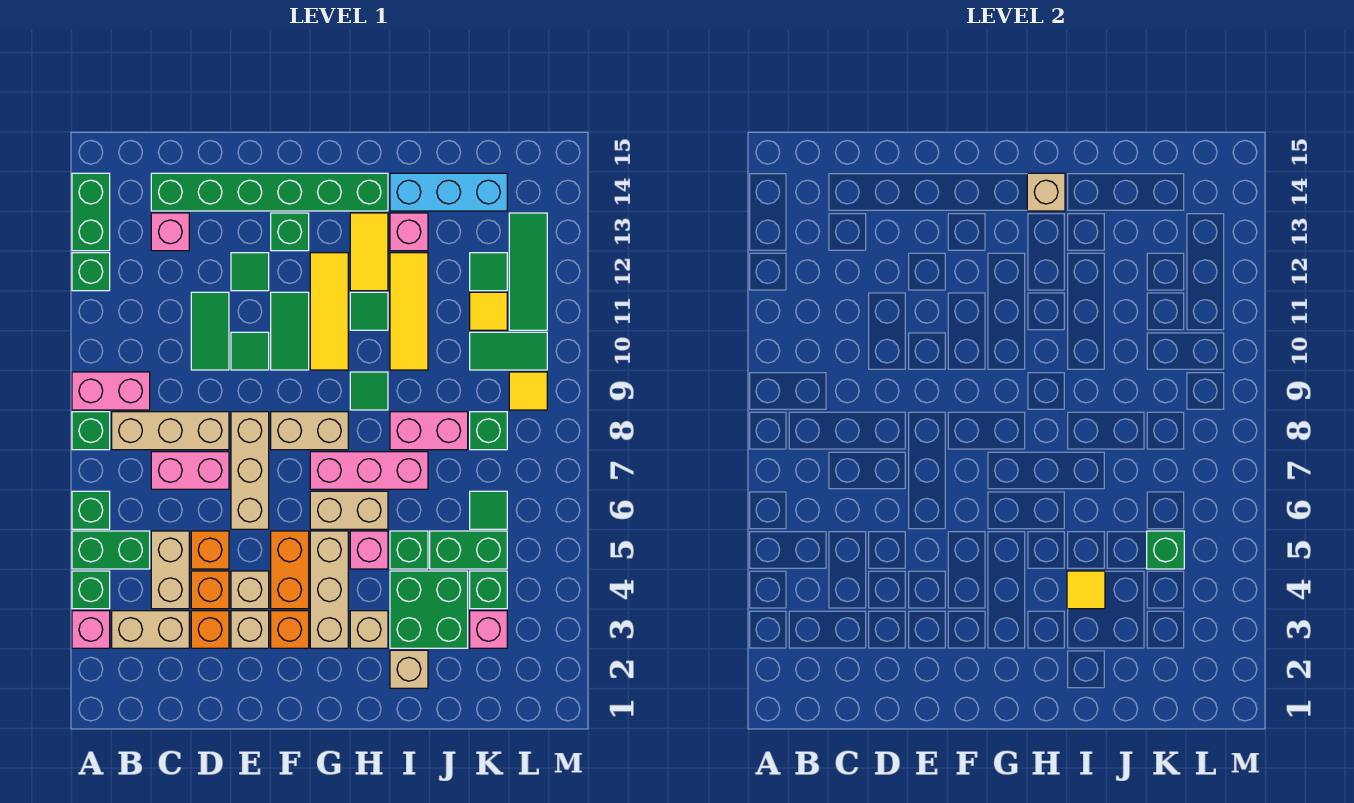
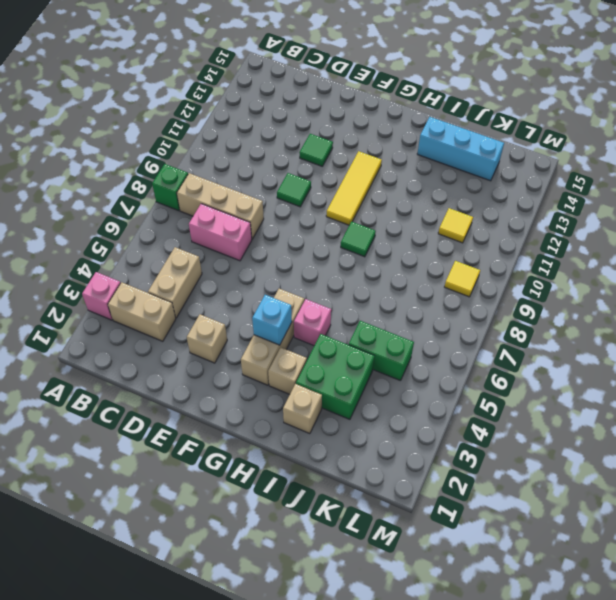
cyan 1x1 brick [252,295,292,345] -> none
none -> green 1x1 brick [72,571,110,609]
none -> green 1x2 brick [72,531,150,569]
none -> green 1x1 brick [72,491,110,529]
none -> pink 1x2 brick [72,372,150,410]

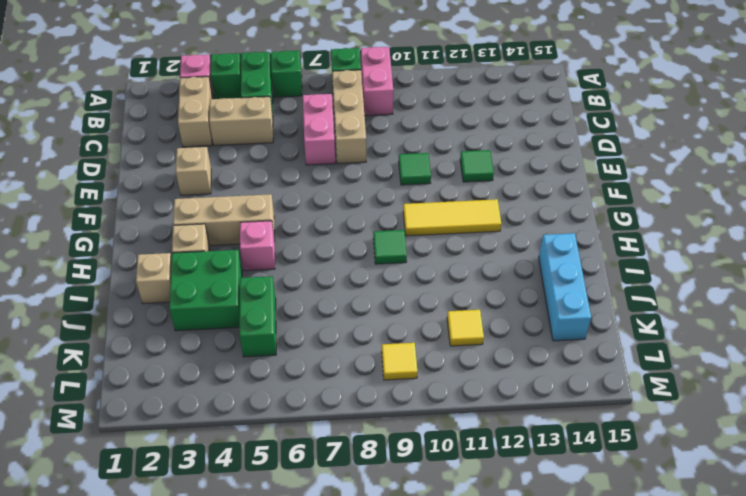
none -> green 1x1 brick [72,253,110,291]
none -> green 1x2 brick [72,173,110,251]
none -> pink 1x1 brick [151,213,189,251]
none -> green 1x6 brick [151,173,388,211]

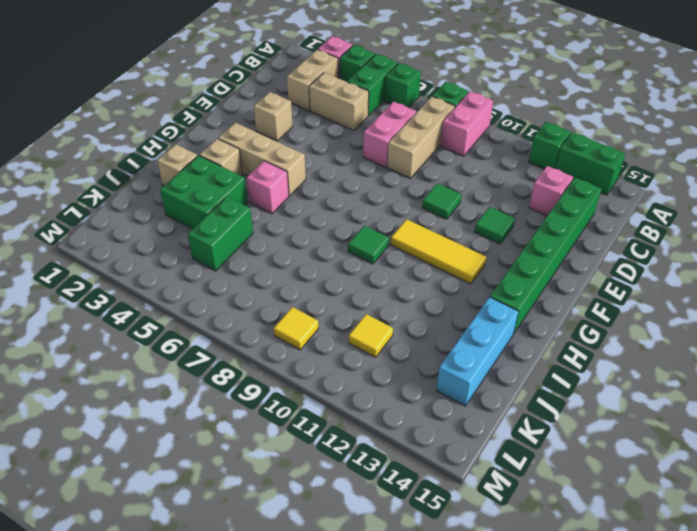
none -> orange 1x1 brick [191,611,229,648]
none -> orange 1x1 brick [191,571,229,609]
none -> orange 1x1 brick [191,531,229,569]
none -> green 1x2 tile [191,292,229,370]

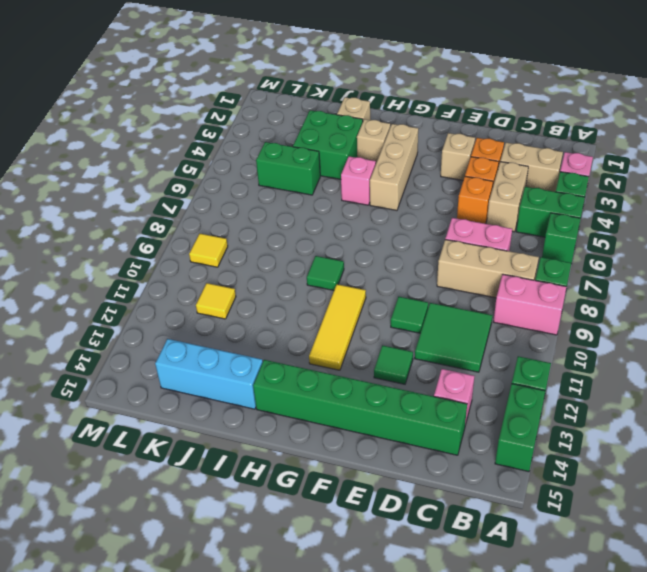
green 2x2 tile [415,303,492,372] -> green 1x2 tile [191,292,229,370]
none -> tan 1x1 brick [231,571,269,609]
none -> tan 1x3 brick [231,412,269,529]
none -> orange 1x1 brick [271,611,309,648]
none -> orange 1x2 brick [271,531,309,609]

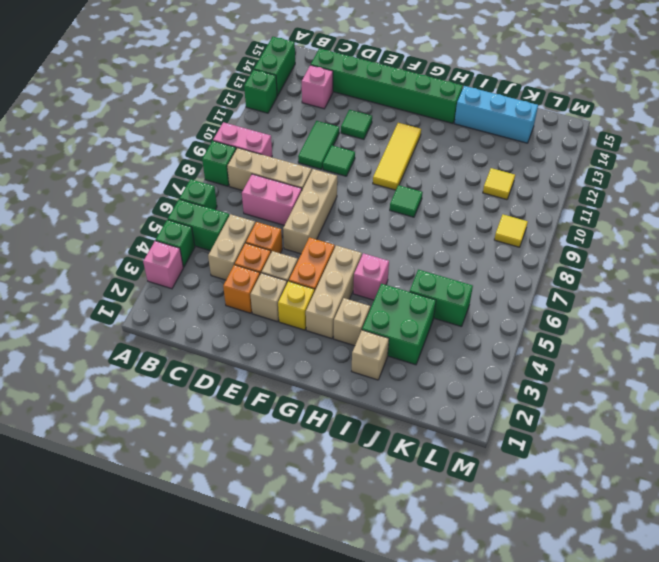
yellow 1x1 brick [278,281,314,330] -> orange 1x1 brick [271,611,309,648]
none -> tan 1x2 brick [112,611,189,648]
none -> tan 1x2 brick [271,412,348,450]
none -> green 1x2 tile [271,292,309,370]
none -> green 1x1 brick [271,213,309,251]

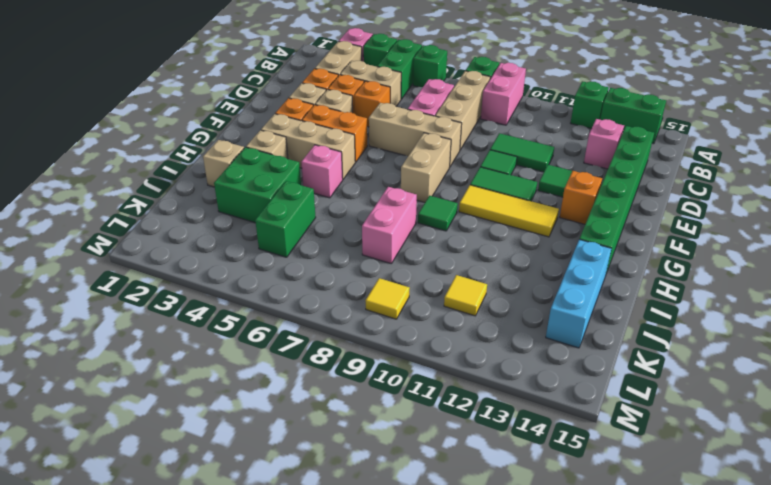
orange 1x1 brick [560,171,602,224] -> green 1x1 brick [271,213,309,251]
none -> tan 1x2 brick [310,491,388,529]
none -> pink 1x3 brick [310,452,428,489]
none -> green 1x1 tile [350,292,388,330]
none -> yellow 1x2 tile [350,213,388,291]

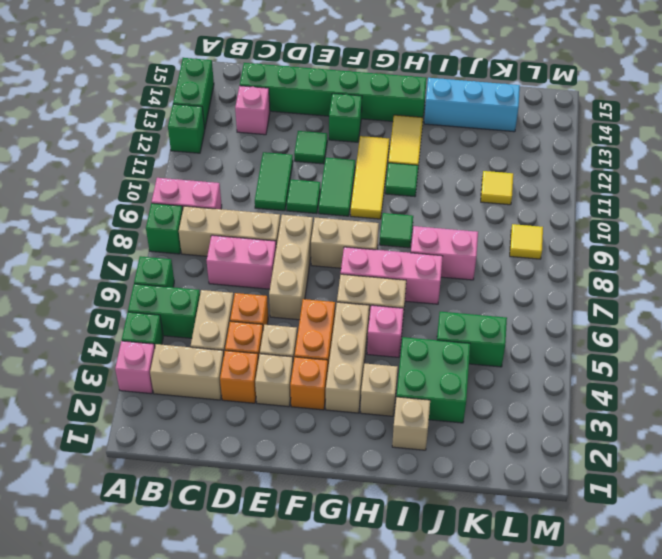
none -> green 1x1 brick [390,531,428,569]
none -> yellow 1x3 tile [390,253,428,370]
none -> pink 1x1 brick [390,213,428,251]
none -> pink 1x1 brick [470,611,507,648]

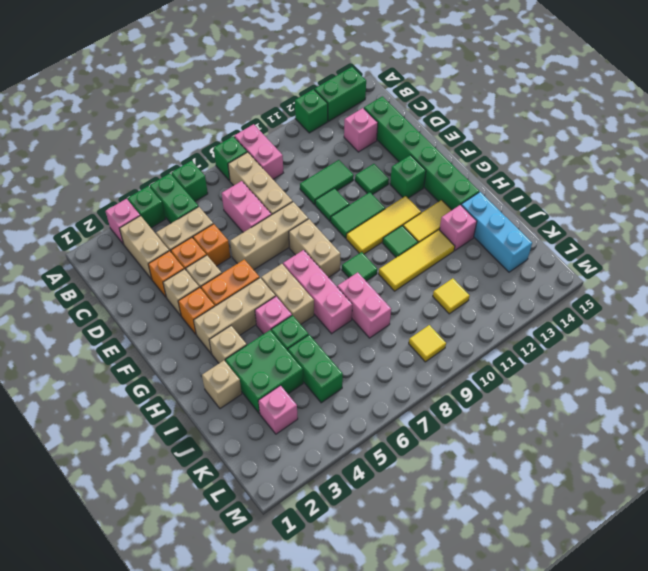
none -> green 1x1 brick [470,571,507,609]
none -> green 1x1 tile [470,491,507,529]
none -> green 1x1 brick [470,412,507,450]
none -> green 1x2 tile [470,332,547,370]

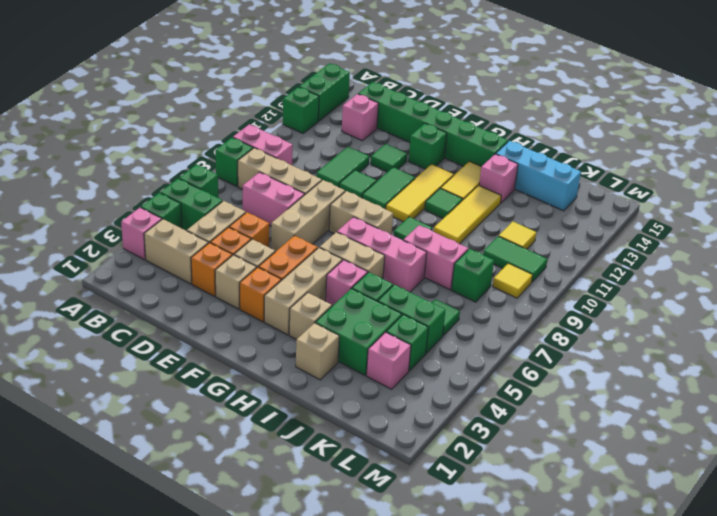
none -> green 1x1 tile [470,253,507,291]
none -> green 1x3 tile [509,213,547,330]
none -> tan 1x1 brick [1027,173,1065,211]
none -> yellow 1x1 tile [1067,571,1105,609]

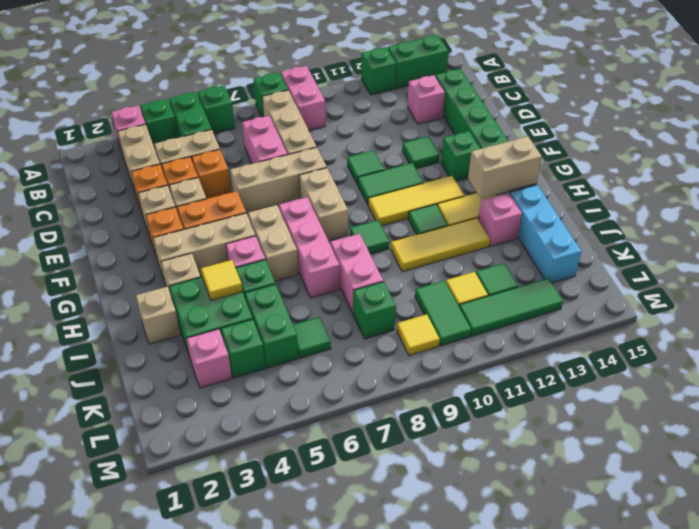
tan 1x2 brick [468,137,542,199] -> tan 1x1 brick [1027,173,1065,211]
none -> green 1x2 tile [191,292,229,370]
none -> green 1x1 brick [1147,531,1184,569]

